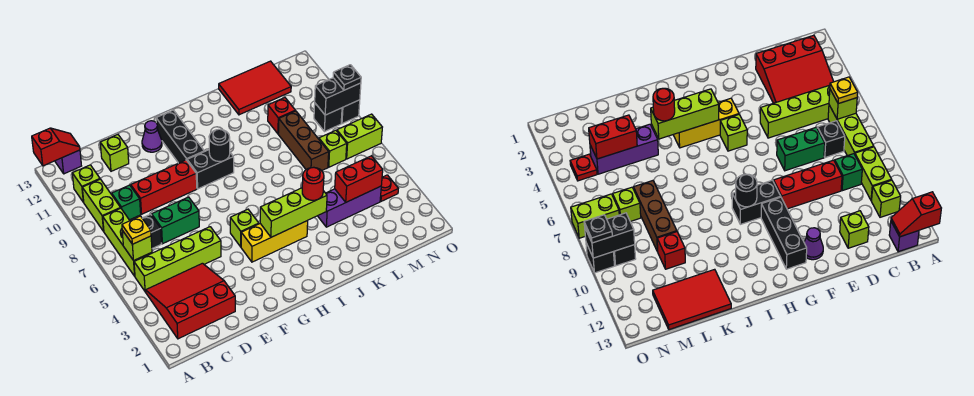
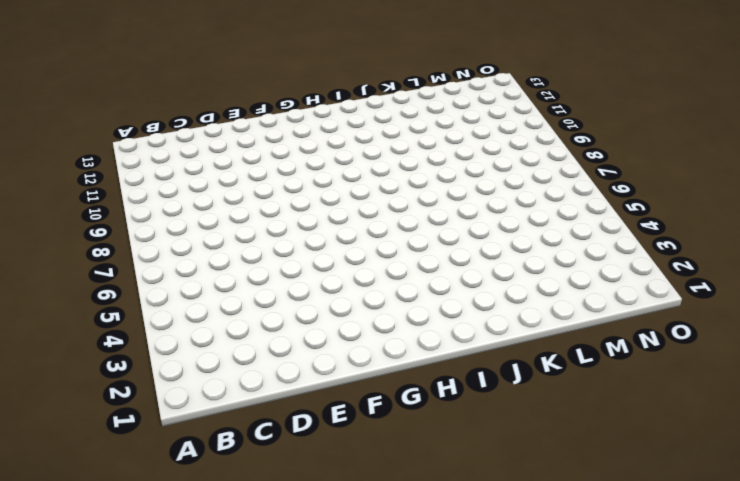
none -> red 3x3 slope [146,263,235,339]
none -> lime 1x4 brick [134,227,221,292]
none -> lime 1x3 brick [103,208,152,276]
none -> lime 1x2 brick [82,179,120,231]

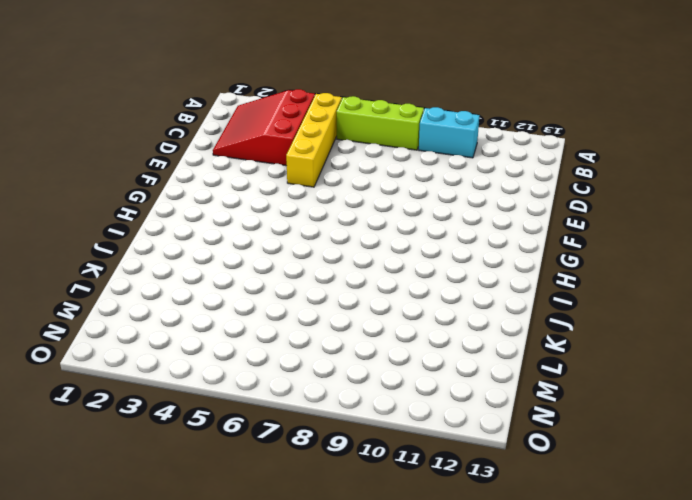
red 3x3 slope [213,89,315,166] -> red 3x3 slope turned to [146,263,235,339]
yellow 1x4 brick [286,93,342,187] -> lime 1x4 brick [134,227,221,292]
cyan 1x2 brick [419,107,479,158] -> lime 1x2 brick [82,179,120,231]
none -> lime 1x1 brick [72,165,100,202]
none -> purple 1x1 brick [55,150,81,174]
none -> black 1x1 brick [142,214,162,248]
none -> green 1x1 brick [112,185,141,220]

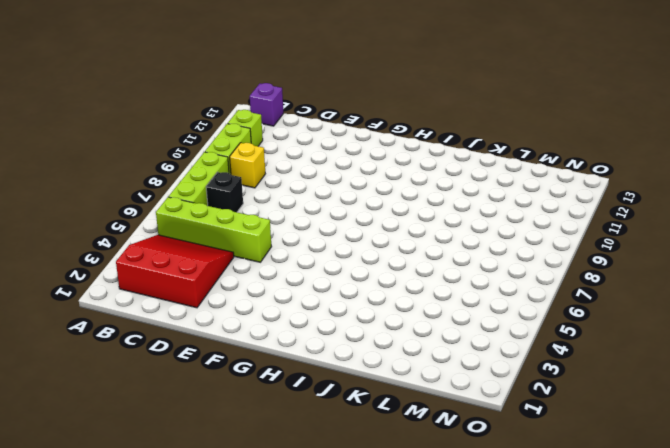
yellow 1x1 brick [230,143,265,188] -> green 1x1 brick [112,185,141,220]
none -> green 1x2 brick [152,197,199,244]
none -> red 1x3 brick [131,160,197,214]
none -> lime 1x1 brick [100,135,129,171]
none -> purple 1x1 cone [142,121,162,152]

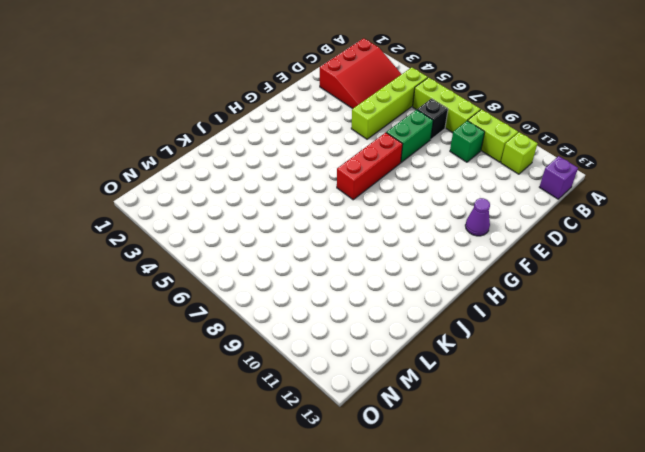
red 1x3 brick [337,132,403,200] -> red 1x3 brick moved to [131,160,197,214]
none -> lime 1x1 brick [100,135,129,171]
none -> yellow 1x3 brick [241,221,308,262]
none -> lime 1x1 brick [230,209,259,247]
none -> black 1x2 brick [187,150,234,189]

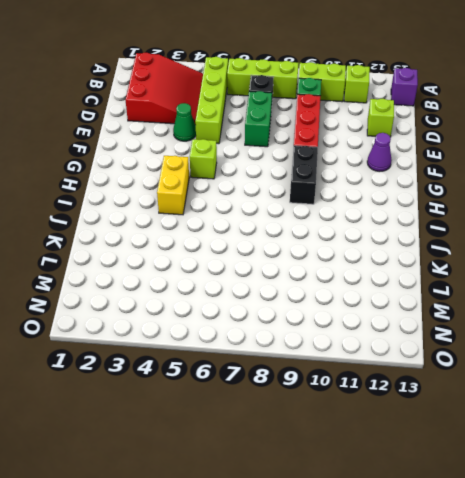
green 1x1 cone [173,103,196,141] -> none
yellow 1x2 brick [157,156,189,215] -> yellow 1x3 brick [241,221,308,262]
none -> black 1x3 brick [156,110,204,163]
none -> purple 1x3 brick [318,186,381,227]
none -> red 2x3 tile [219,61,291,115]
none -> brown 1x3 brick [278,111,329,171]

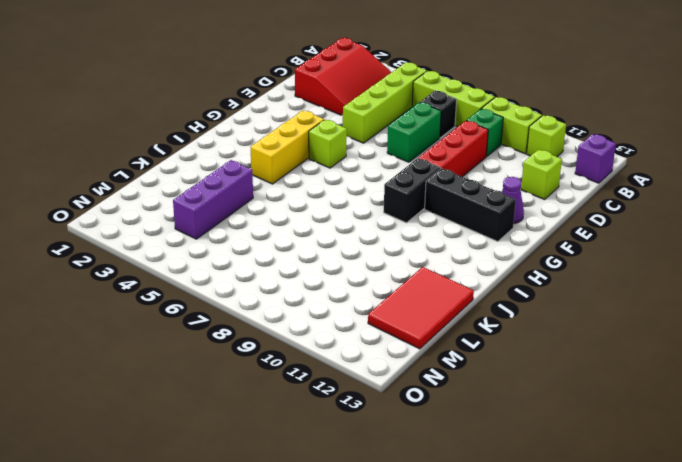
none -> brown 1x3 brick [278,111,329,171]
none -> red 1x1 brick [268,98,295,134]
none -> lime 1x1 brick [319,130,347,167]
none -> red 1x1 plate [380,175,398,201]

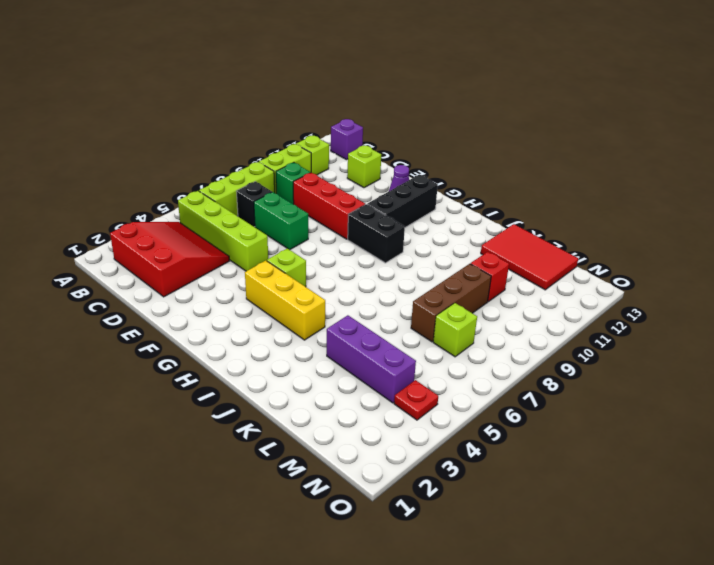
none -> lime 1x2 brick [337,114,382,159]
none -> black 1x1 brick [314,103,342,132]
none -> black 1x1 brick [341,100,360,124]
none -> red 1x2 slope [32,128,80,166]

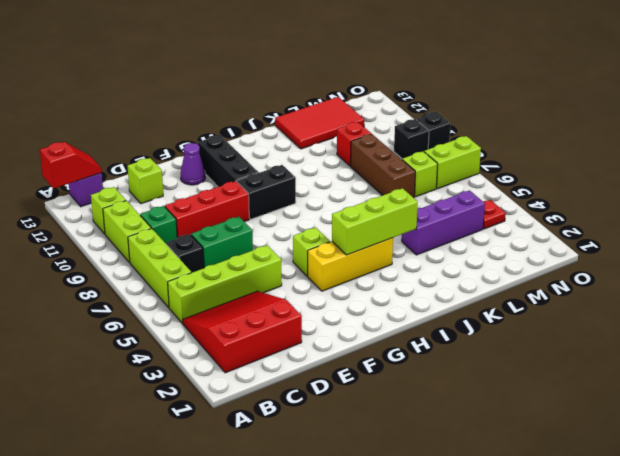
none -> lime 1x1 brick [122,230,152,261]
none -> black 1x1 round brick [209,129,230,161]
none -> red 1x2 brick [335,156,383,202]
none -> black 1x2 brick [315,78,361,115]

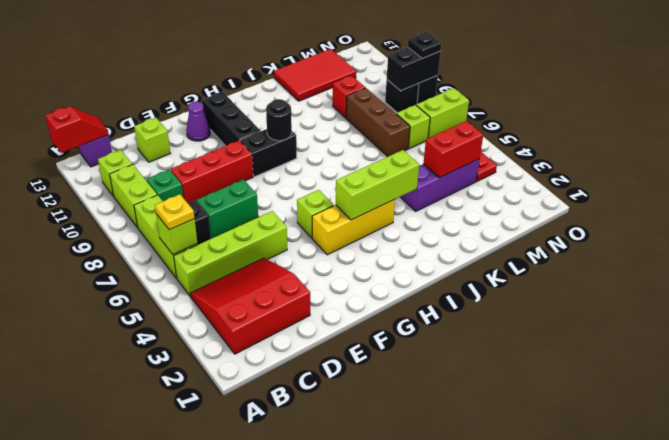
none -> red 1x1 round brick [302,167,324,200]

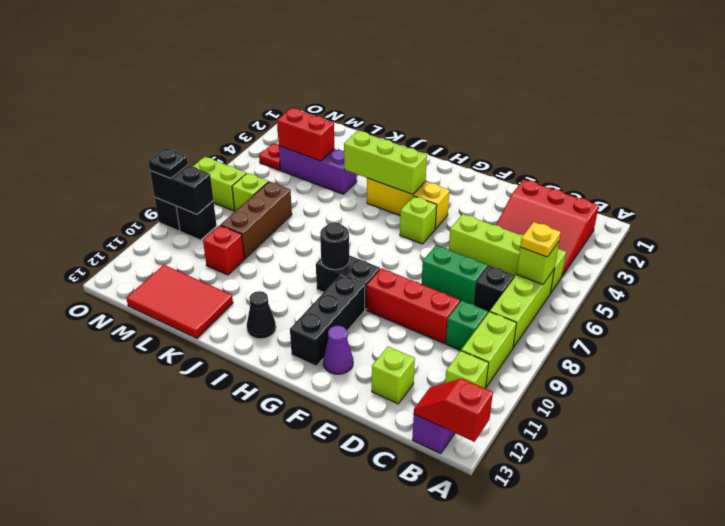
black 1x1 cone [247,291,276,339] -> none
none -> red 1x1 round brick [302,167,324,200]

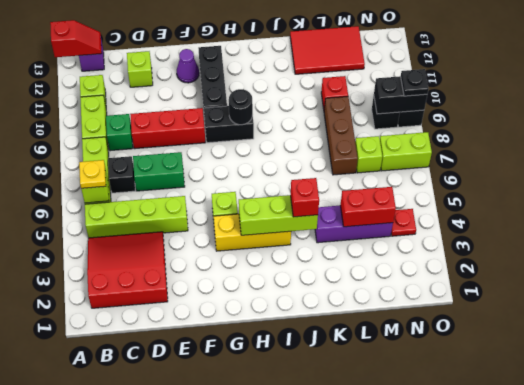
red 1x1 brick [291,178,319,217] -> red 1x1 round brick [302,167,324,200]

